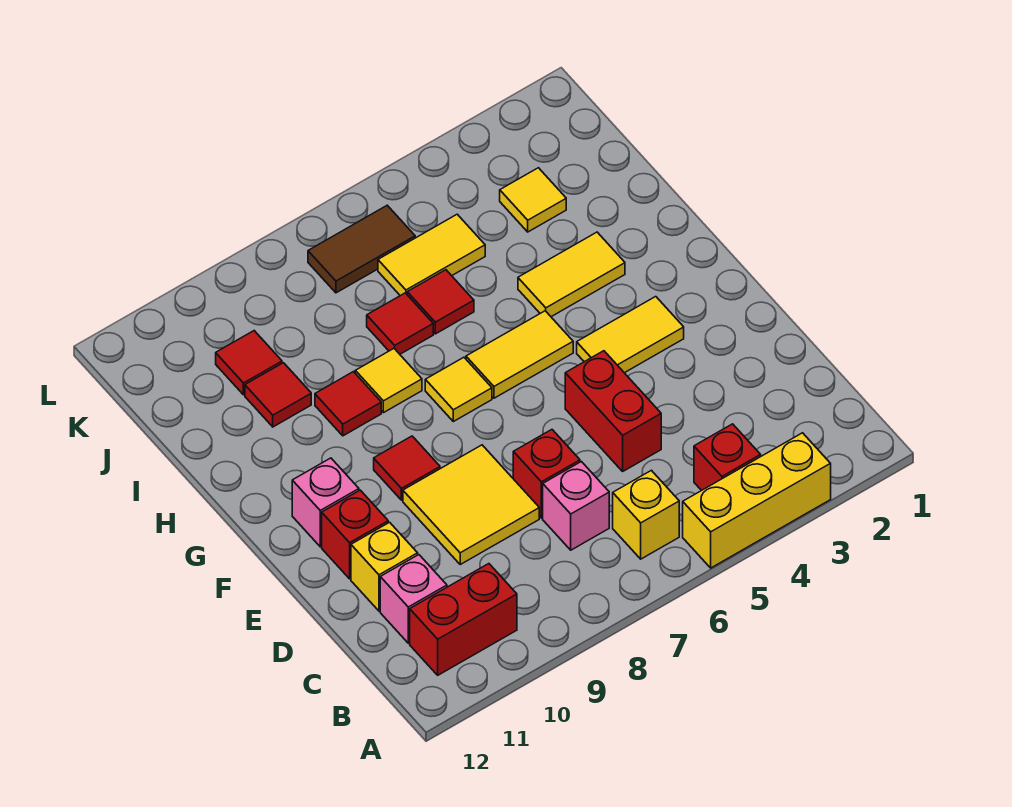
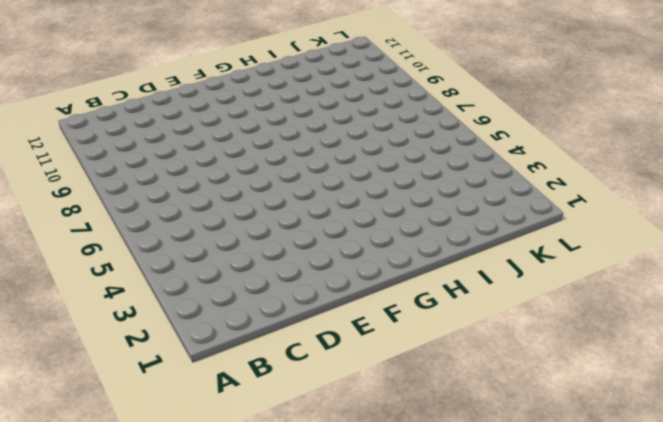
none -> yellow 1x3 brick [683,433,831,568]
none -> red 1x1 brick [694,424,761,490]
none -> yellow 1x1 brick [613,470,679,559]

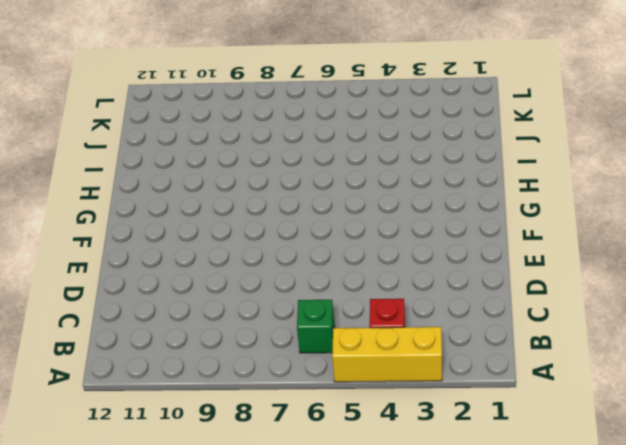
green 1x1 brick [297,300,334,353] -> yellow 1x1 brick [613,470,679,559]
none -> red 1x2 brick [410,564,517,675]
none -> pink 1x1 brick [543,462,609,550]
none -> pink 1x1 brick [380,555,447,643]

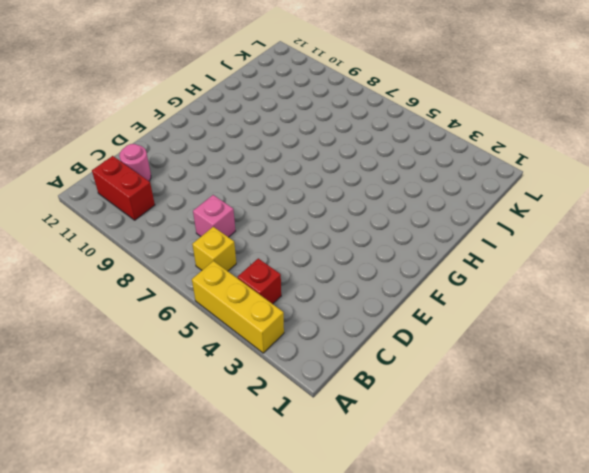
pink 1x1 round brick [119,144,151,181] -> pink 1x1 brick [380,555,447,643]
none -> red 1x2 brick [565,351,661,471]
none -> red 1x1 brick [513,430,580,518]
none -> yellow 2x2 tile [403,445,539,564]

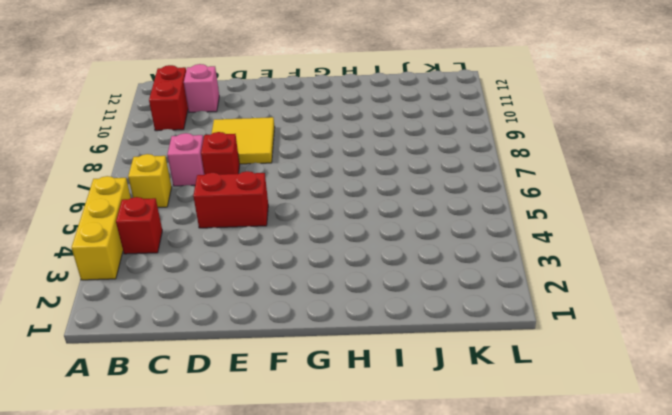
none -> yellow 1x1 brick [351,522,418,611]
none -> red 1x1 brick [322,490,388,579]
none -> yellow 1x2 tile [577,297,684,373]

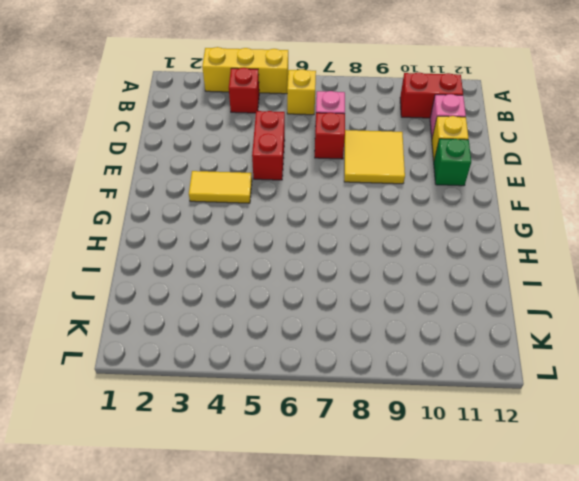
green 1x1 brick [434,139,471,186] -> red 1x1 brick [322,490,388,579]
none -> red 1x1 tile [374,436,440,500]
none -> pink 1x1 brick [292,458,359,547]
none -> yellow 1x2 tile [466,311,573,398]

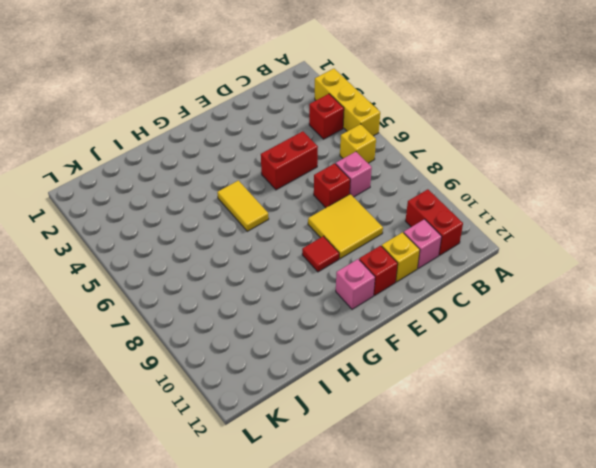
none -> yellow 1x2 tile [577,297,684,373]
none -> yellow 1x1 tile [425,357,492,422]
none -> yellow 1x2 tile [518,232,625,317]

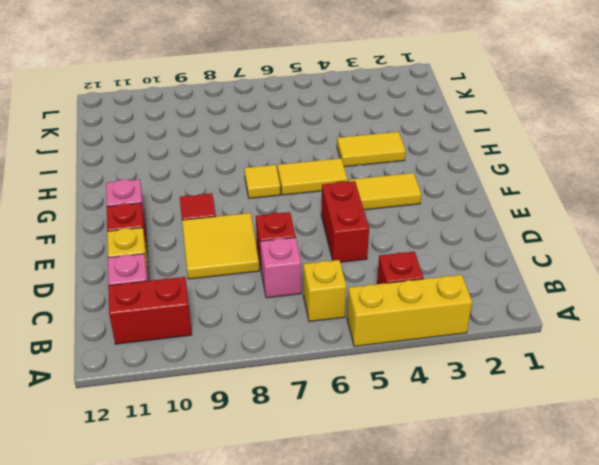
none -> yellow 1x1 tile [355,349,422,413]
none -> red 1x1 tile [315,372,381,436]
none -> red 1x1 tile [407,270,474,334]

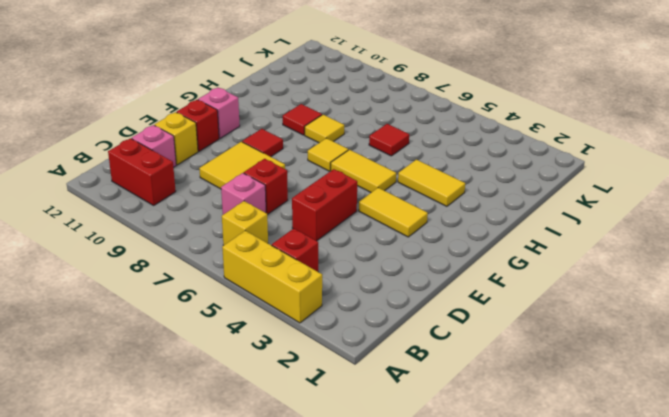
none -> red 1x1 tile [367,293,433,354]
none -> red 1x1 tile [245,363,311,427]
none -> yellow 1x1 tile [500,168,566,232]

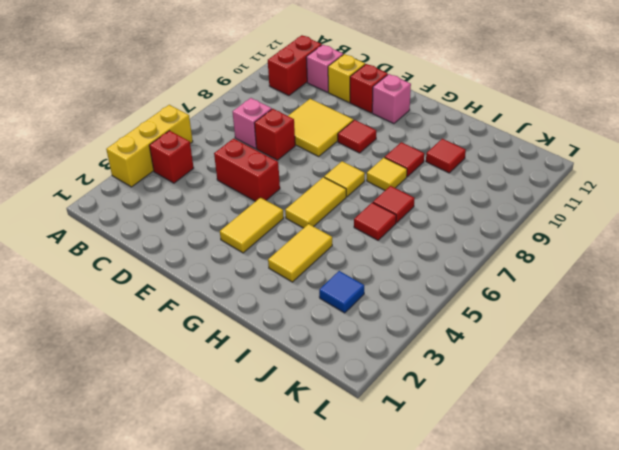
blue 1x1 tile [319,271,364,313] -> yellow 1x1 tile [500,168,566,232]
none -> yellow 1x1 brick [613,470,679,559]
none -> yellow 1x2 tile [378,214,485,296]
none -> red 1x1 tile [216,331,282,395]

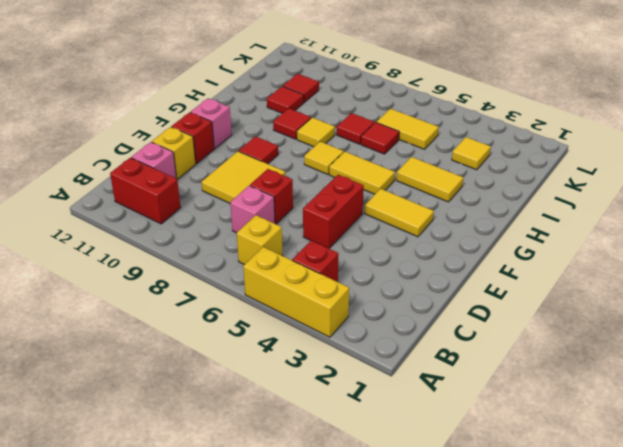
none -> brown 1x2 tile [308,205,415,293]

